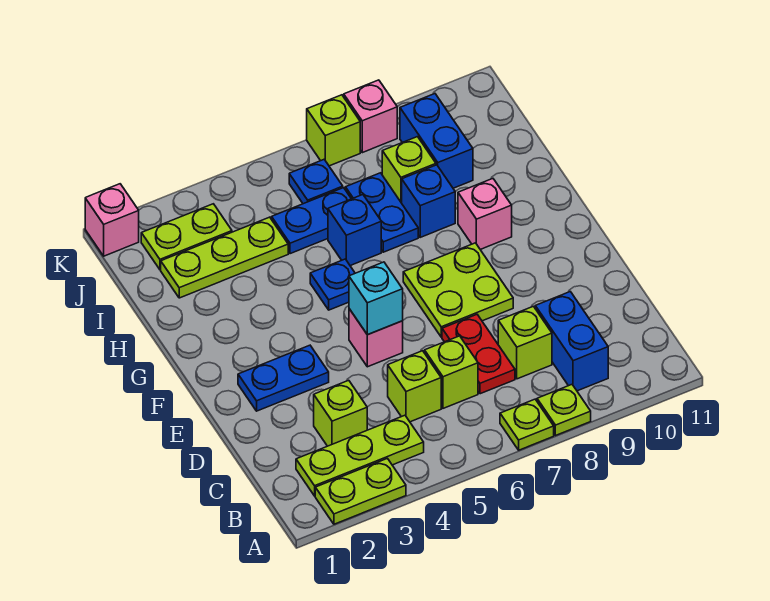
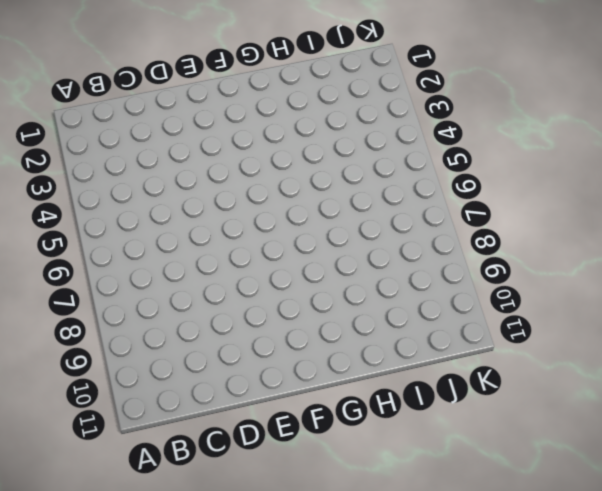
none -> lime 1x2 plate [315,458,406,524]
none -> lime 1x1 plate [500,399,554,450]
none -> lime 1x1 plate [537,385,591,436]

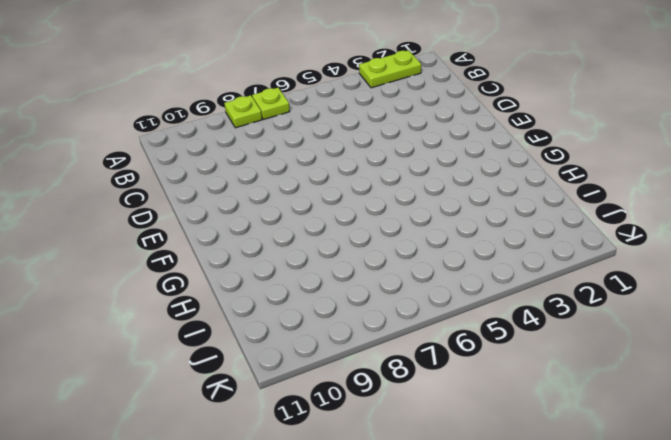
none -> lime 1x3 plate [296,415,424,496]
none -> blue 1x2 brick [535,292,608,391]
none -> lime 1x1 brick [314,380,367,446]

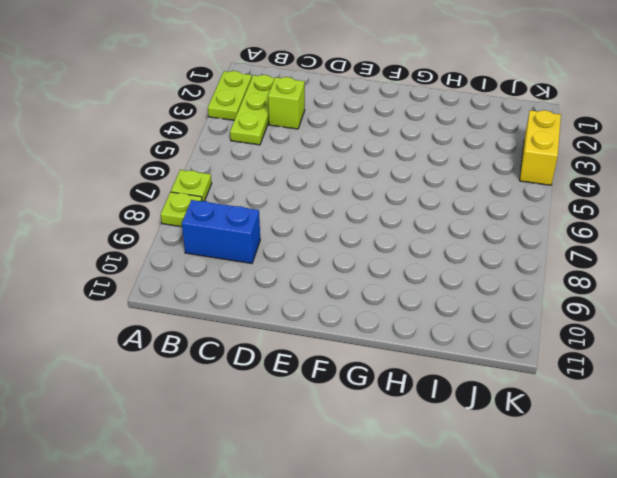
yellow 1x2 brick [520,110,561,185] -> none
none -> lime 1x1 brick [388,351,441,422]
none -> lime 1x1 brick [425,336,478,408]
none -> red 1x2 plate [442,315,515,394]

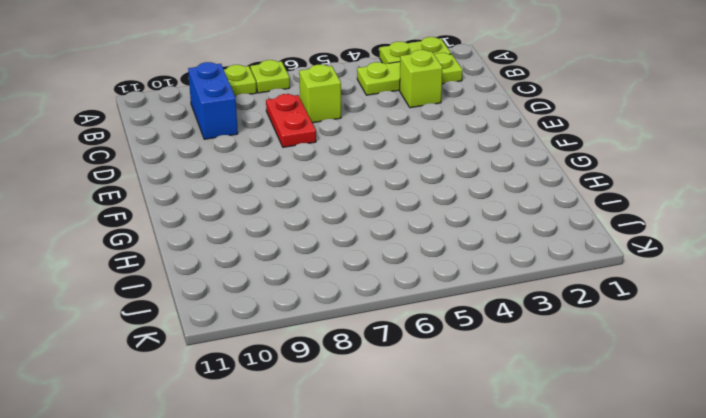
none -> lime 1x1 brick [388,351,441,422]
none -> lime 1x1 brick [498,306,552,379]
none -> blue 1x2 plate [238,345,329,411]

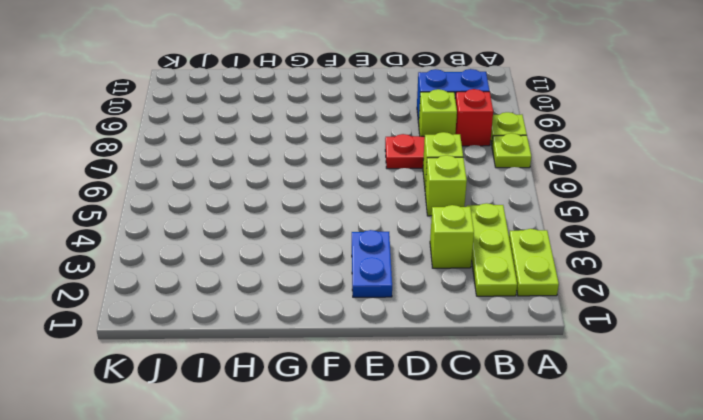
red 1x1 brick [455,89,493,146] -> none
none -> pink 1x1 brick [349,309,403,367]
none -> lime 2x2 plate [403,243,513,337]
none -> blue 1x1 plate [310,259,355,310]

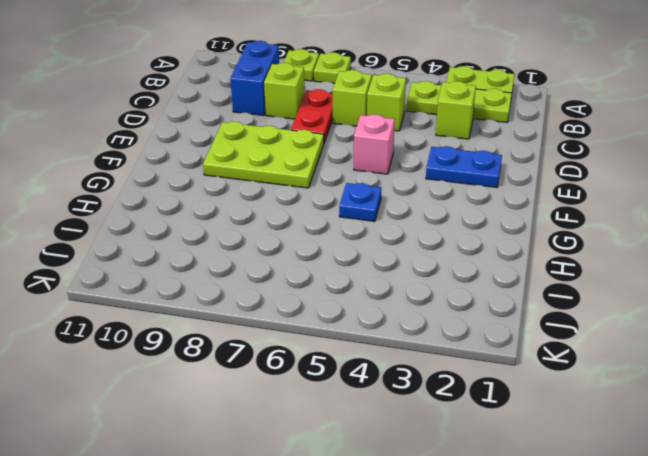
lime 2x3 plate [203,122,324,188] -> lime 2x2 plate [403,243,513,337]
none -> pink 1x1 brick [458,179,512,250]
none -> blue 1x1 brick [328,195,381,266]
none -> blue 1x2 plate [345,173,418,252]

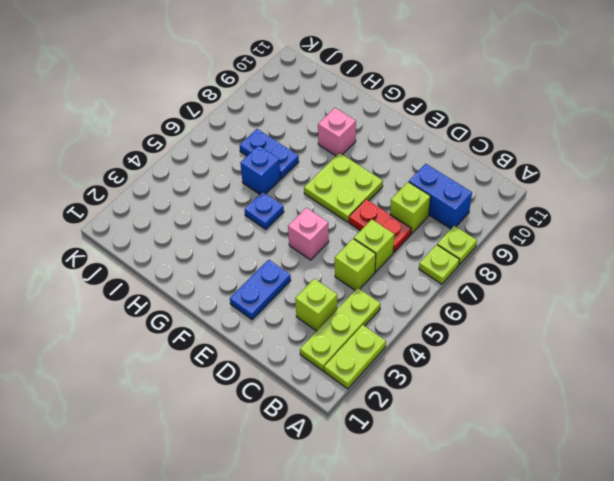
none -> blue 1x1 brick [402,165,455,237]
none -> lime 1x3 plate [161,217,288,298]
none -> blue 1x2 plate [272,188,351,254]

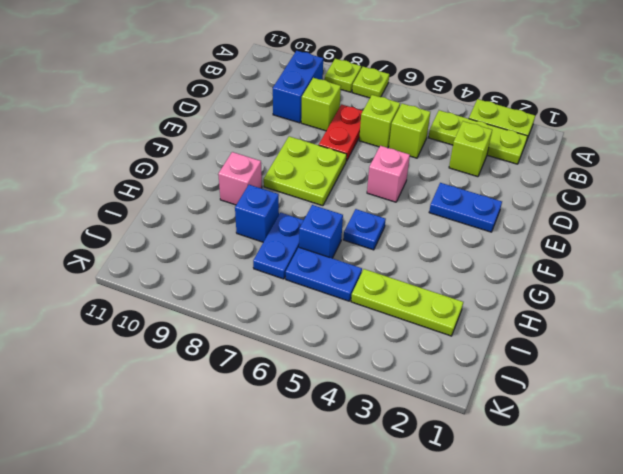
none -> lime 1x1 brick [382,137,436,203]
none -> blue 1x2 brick [400,94,473,188]
none -> lime 1x2 plate [141,204,232,270]

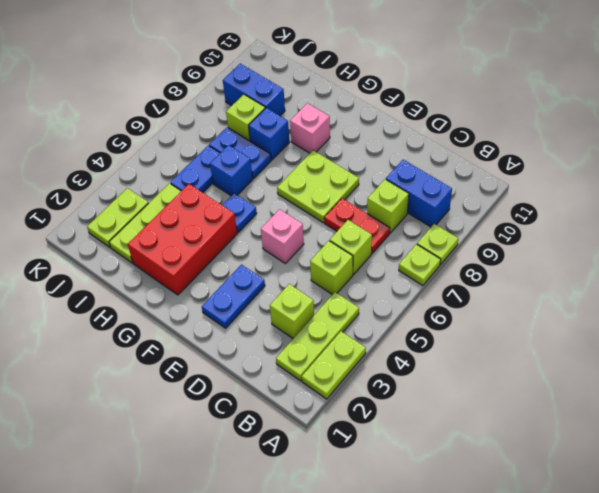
red 2x3 brick [128,184,237,295] -> none
none -> blue 1x1 plate [289,160,343,204]
none -> pink 1x1 brick [85,184,139,256]
none -> lime 1x1 brick [307,95,360,166]

